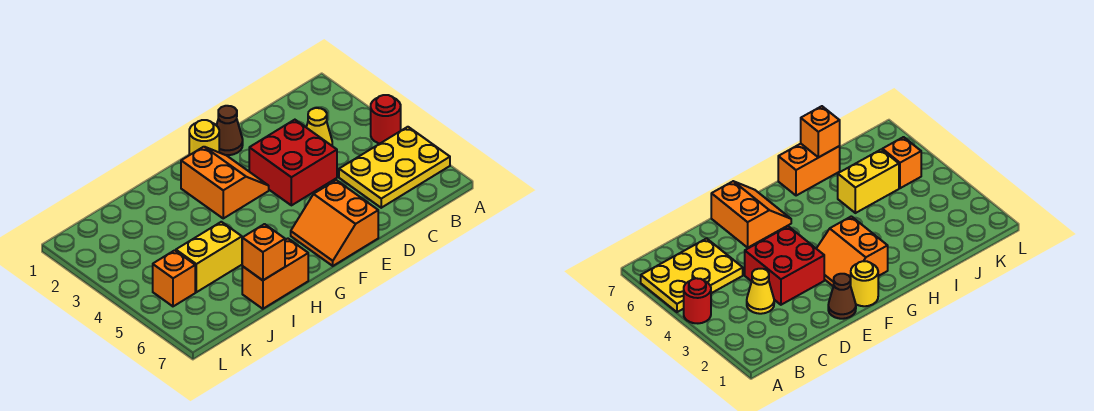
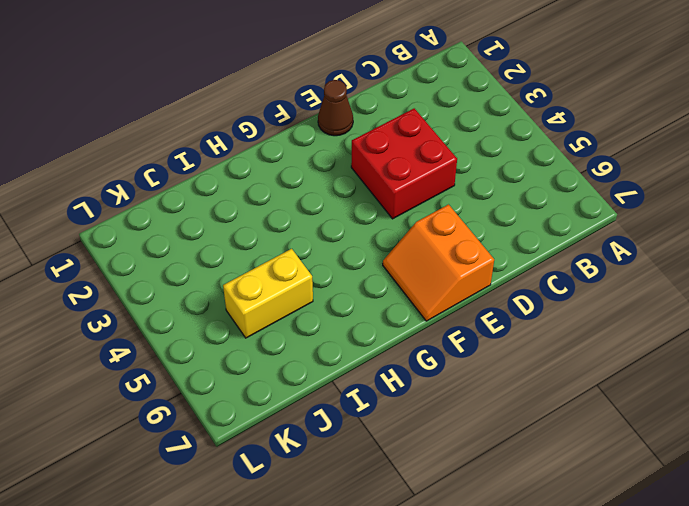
none -> red 1x1 round brick [371,95,401,144]
none -> yellow 2x3 plate [339,127,450,208]
none -> yellow 1x1 cone [306,108,332,146]

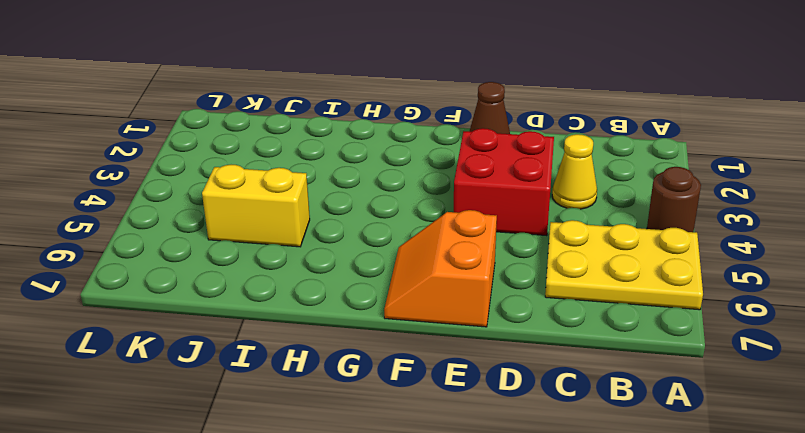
brown 1x1 round brick [647,167,701,232] -> red 1x1 round brick [371,95,401,144]
none -> yellow 1x1 round brick [189,120,219,155]
none -> orange 2x2 slope [181,147,269,218]
none -> orange 1x2 brick [242,238,308,309]

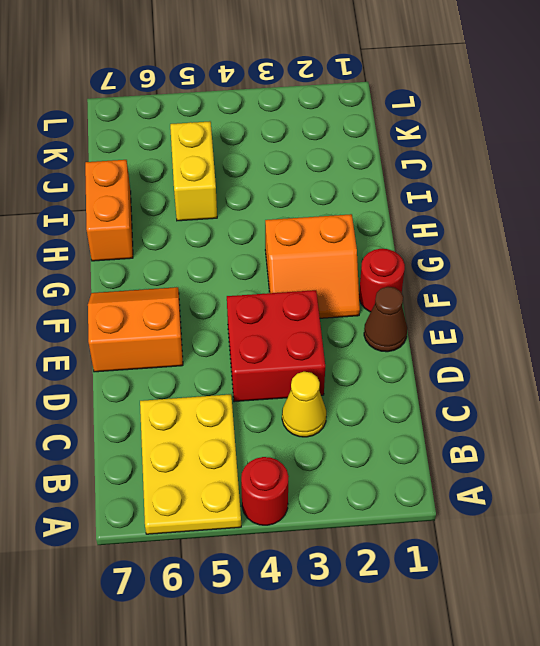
red 1x1 round brick [359,249,405,312] -> yellow 1x1 round brick [189,120,219,155]
none -> orange 1x1 brick [153,250,195,306]
none -> orange 1x1 brick [242,224,285,280]

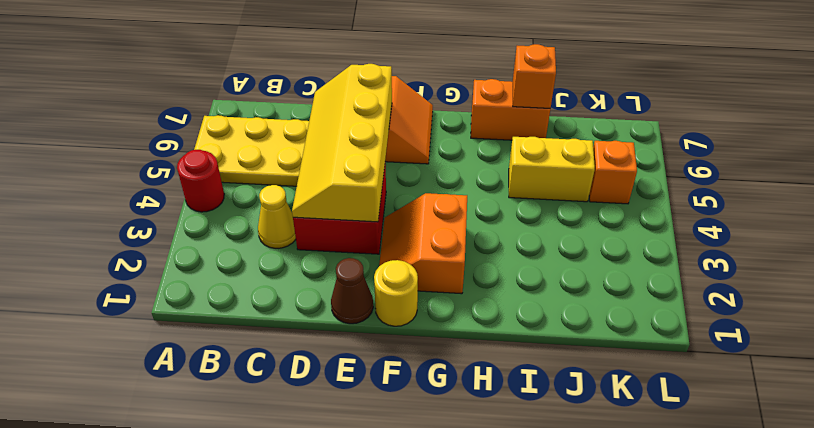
yellow 2x4 slope [292,64,392,222] -> none

